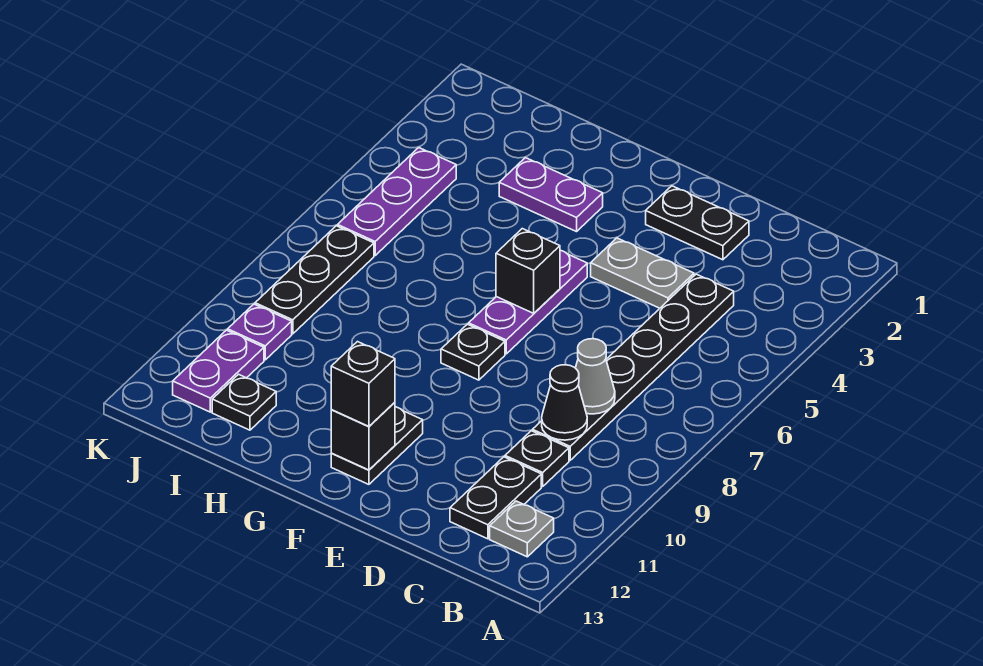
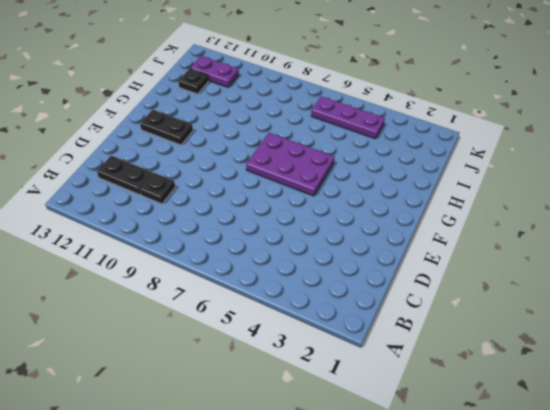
purple 2x3 plate [246,133,335,196] -> purple 1x3 plate [469,250,587,354]
none -> grey 1x1 plate [490,501,554,557]
none -> black 1x6 plate [533,274,734,460]
none -> black 1x2 plate [646,186,749,260]

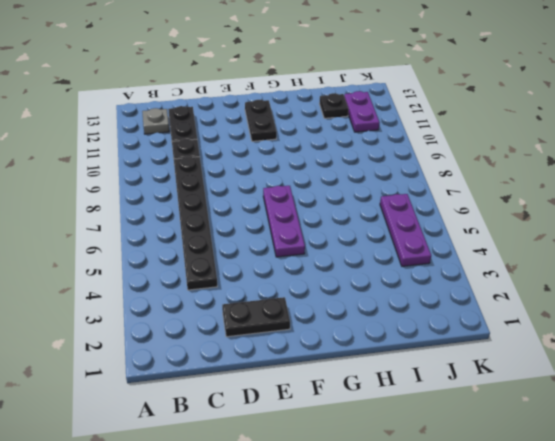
none -> grey 1x2 plate [591,238,694,308]
none -> black 1x1 plate [441,324,505,380]
none -> purple 1x2 plate [499,158,603,232]

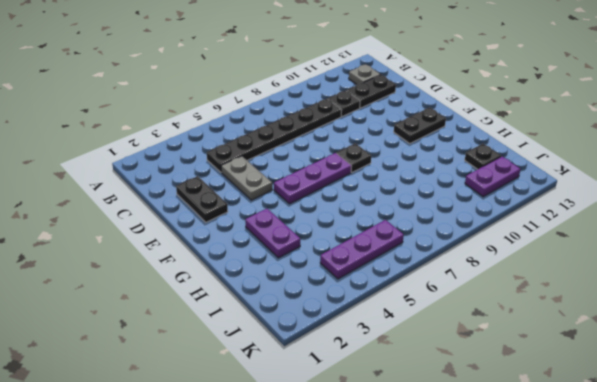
none -> black 1x3 plate [255,226,374,334]
none -> purple 1x1 plate [228,304,292,360]
none -> grey 1x1 cone [576,339,615,414]

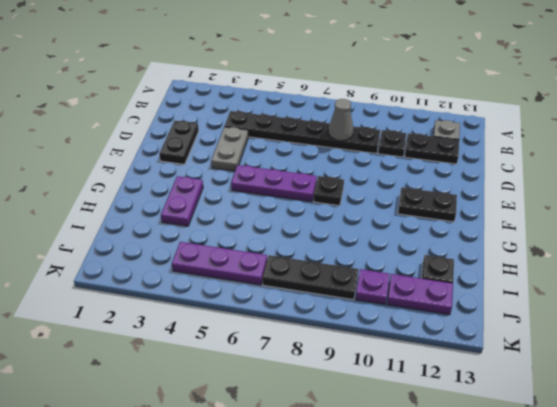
none -> black 1x1 cone [542,365,587,440]
none -> black 1x1 brick [496,229,560,313]
none -> black 1x1 brick [331,402,395,470]

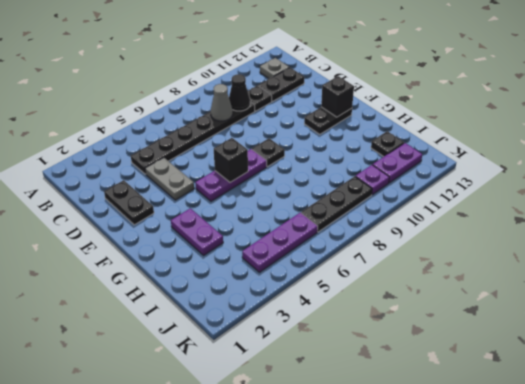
none -> black 1x1 brick [331,342,395,426]

